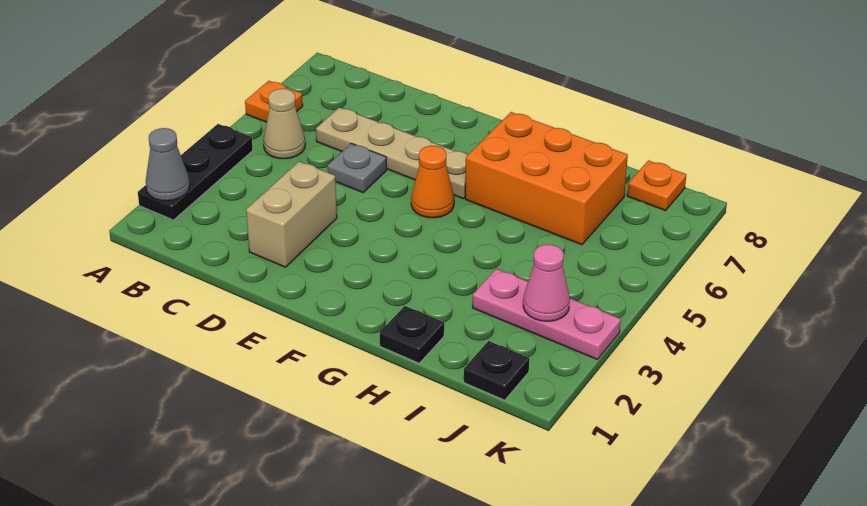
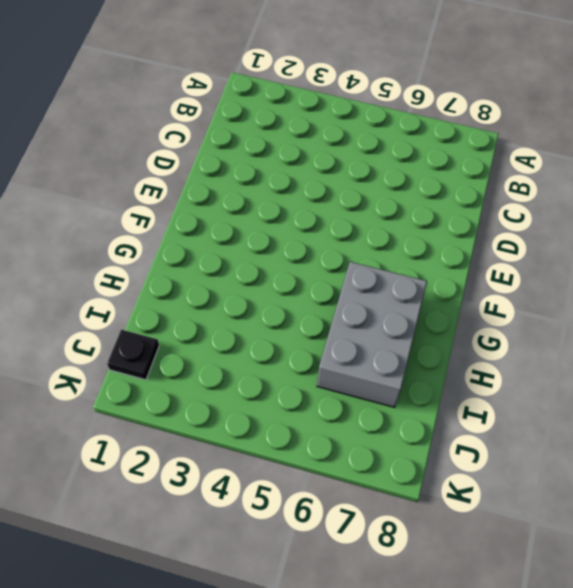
grey 2x3 brick [317,262,427,407] -> orange 2x3 brick [465,112,628,245]
none -> black 1x3 plate [138,124,253,220]
none -> orange 1x1 plate [245,81,303,122]
none -> tan 1x1 cone [263,89,305,159]

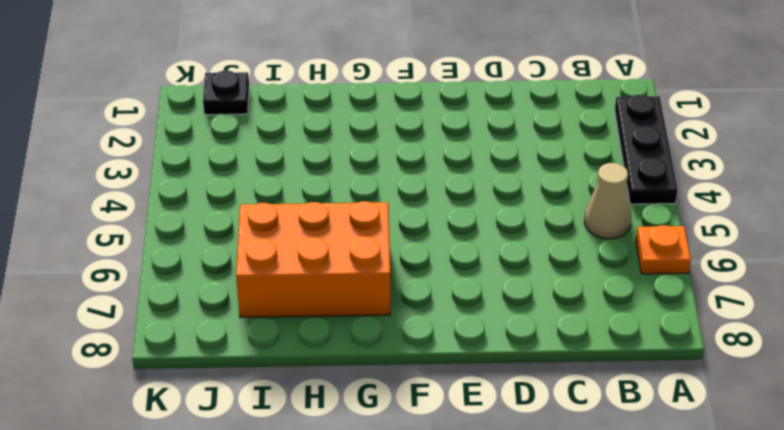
none -> tan 1x4 plate [316,107,467,198]
none -> tan 1x2 brick [246,161,337,267]
none -> grey 1x1 plate [327,143,387,193]

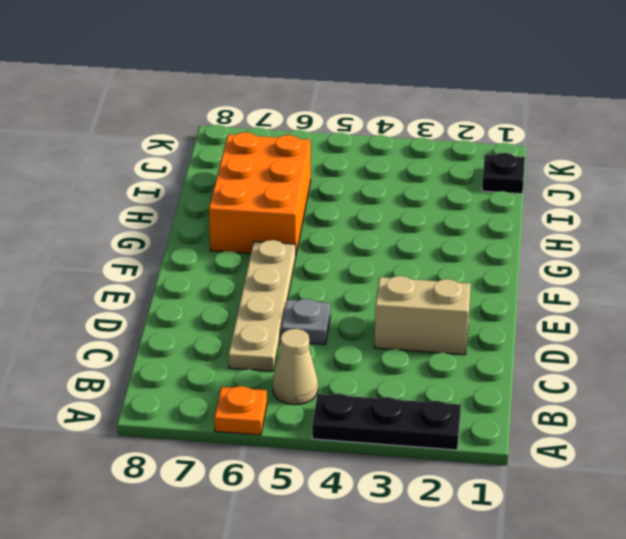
none -> orange 1x1 cone [411,146,454,218]
none -> black 1x1 plate [380,306,444,363]
none -> pink 1x3 plate [473,269,621,360]

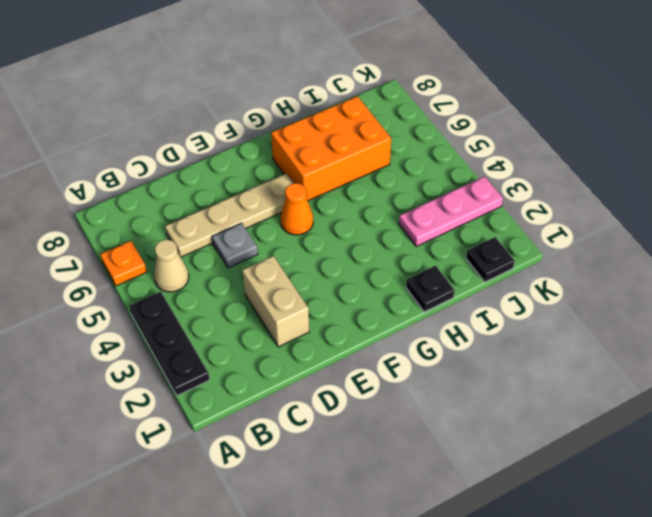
none -> orange 1x1 plate [627,160,686,211]
none -> grey 1x1 cone [146,128,190,201]
none -> pink 1x1 cone [523,244,570,321]

